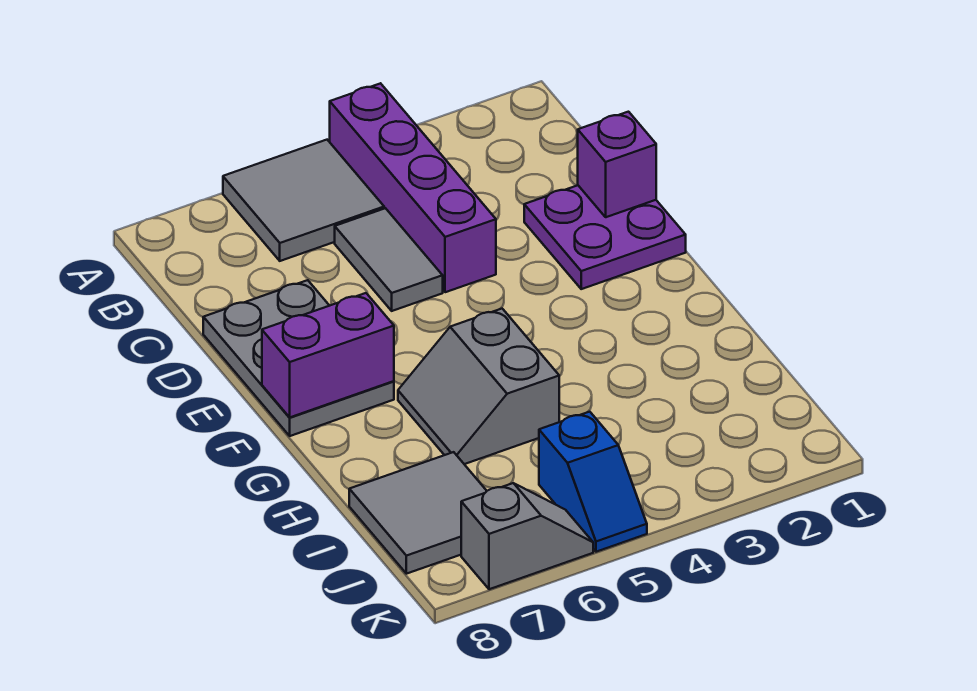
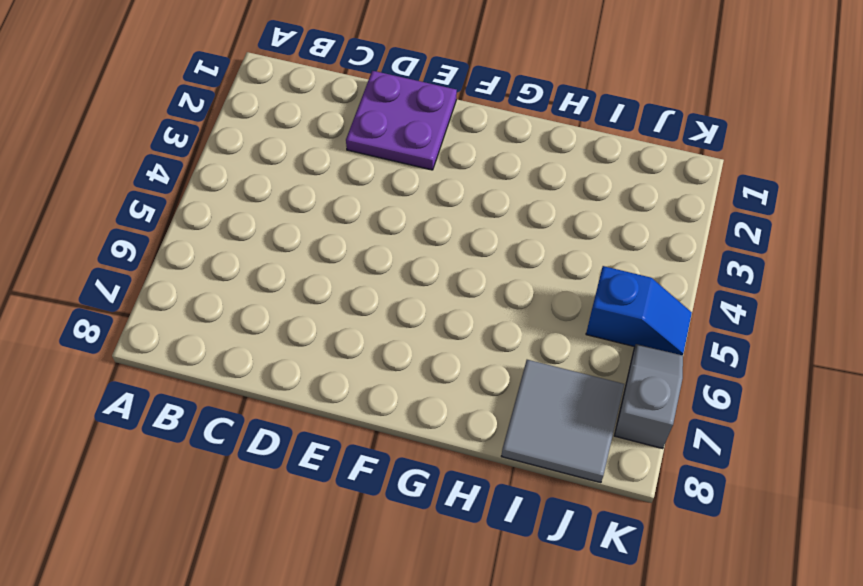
none -> purple 1x4 brick [330,83,496,292]
none -> grey 2x2 tile [223,140,384,261]

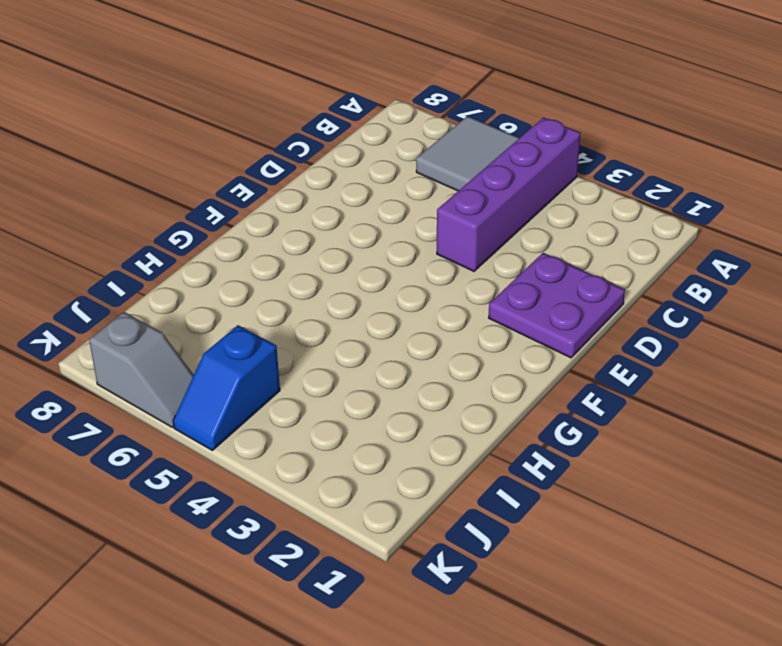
none -> grey 1x2 tile [335,208,443,311]
none -> grey 2x3 plate [203,280,394,436]

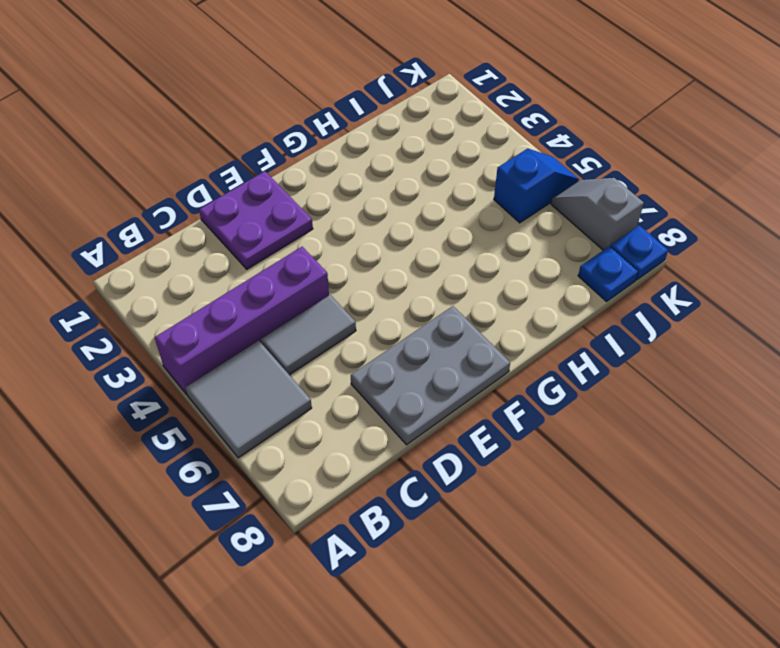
blue 1x1 plate [578,246,638,301] -> grey 2x2 tile [349,452,486,574]
blue 1x1 plate [611,225,668,280] -> none
none -> grey 2x2 slope [398,309,559,464]
none -> purple 1x1 brick [578,112,656,217]

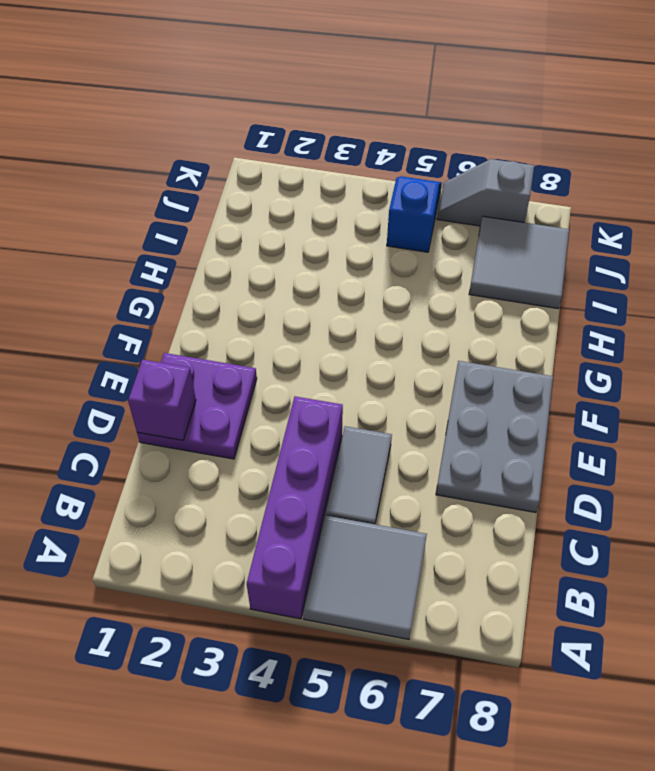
none -> grey 2x2 slope [398,309,559,464]
none -> purple 1x2 brick [262,293,394,417]

